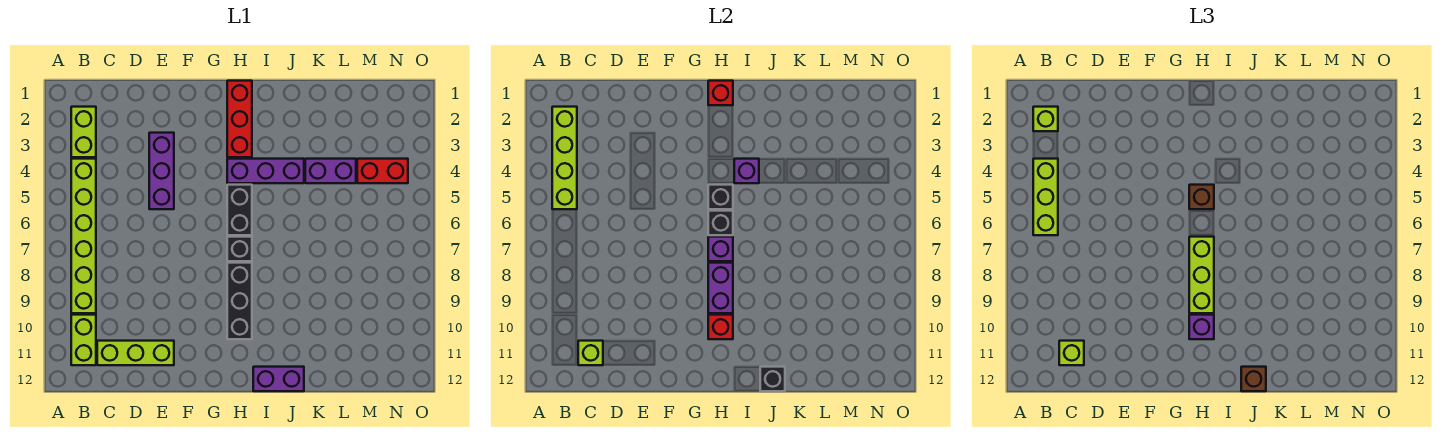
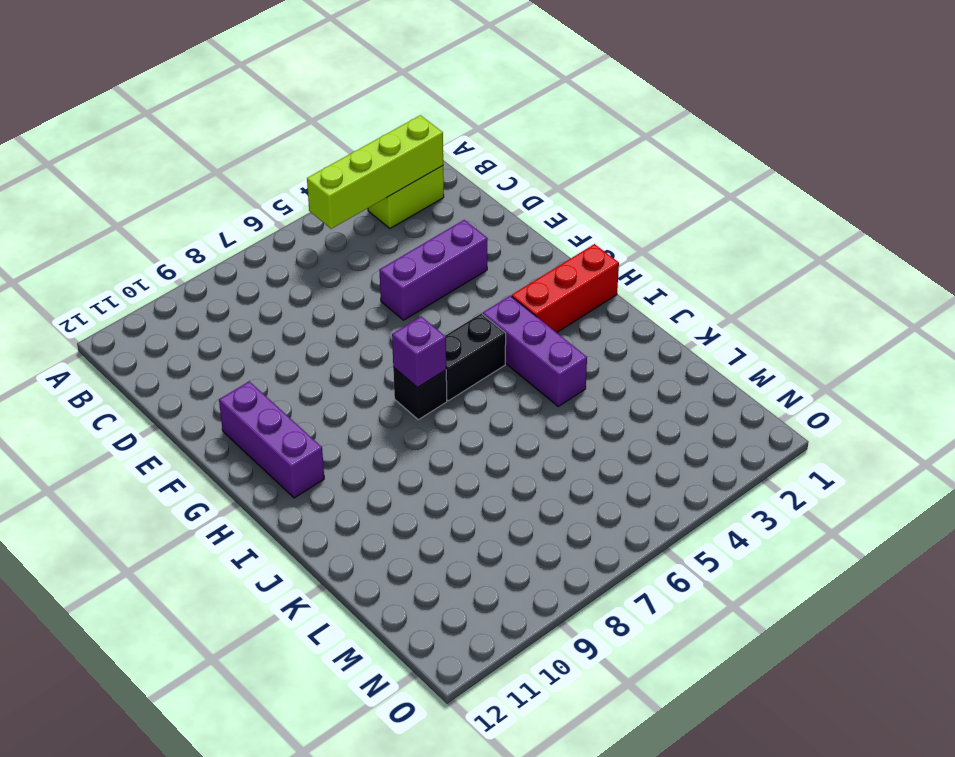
purple 1x3 brick [219,381,324,498] -> none
none -> lime 1x6 brick [71,159,96,313]
none -> lime 1x2 brick [71,315,96,365]
none -> lime 1x3 brick [97,341,174,365]
none -> black 1x3 brick [227,263,252,339]

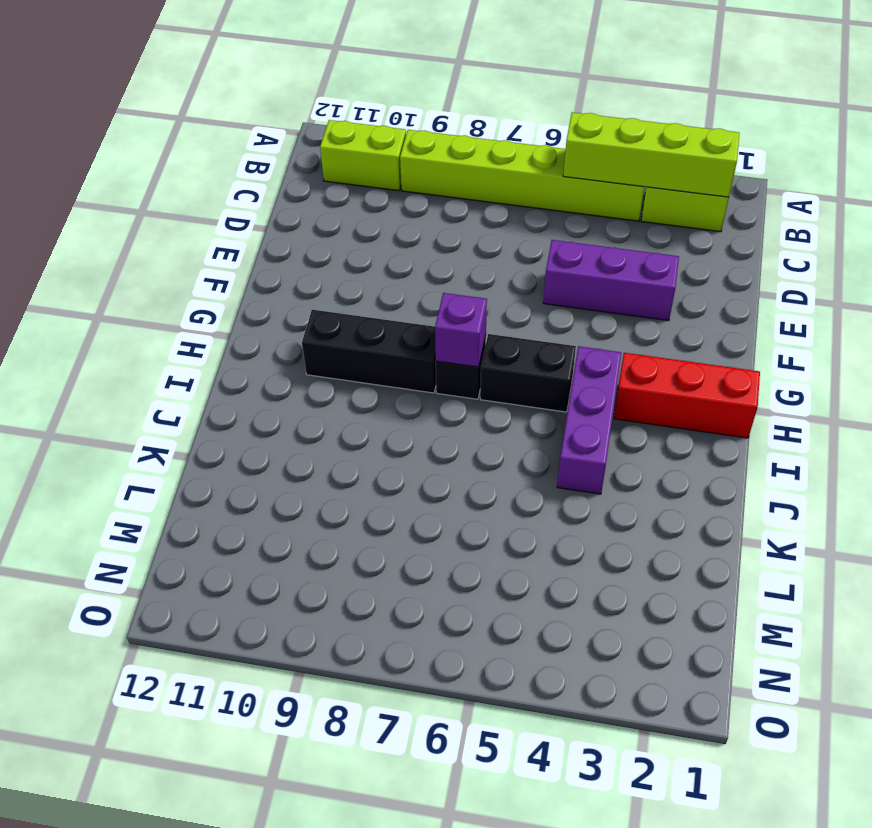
none -> lime 1x3 brick [97,341,174,365]
none -> purple 1x2 brick [253,367,304,391]
none -> purple 1x2 brick [305,159,356,183]
none -> red 1x2 brick [357,159,408,183]

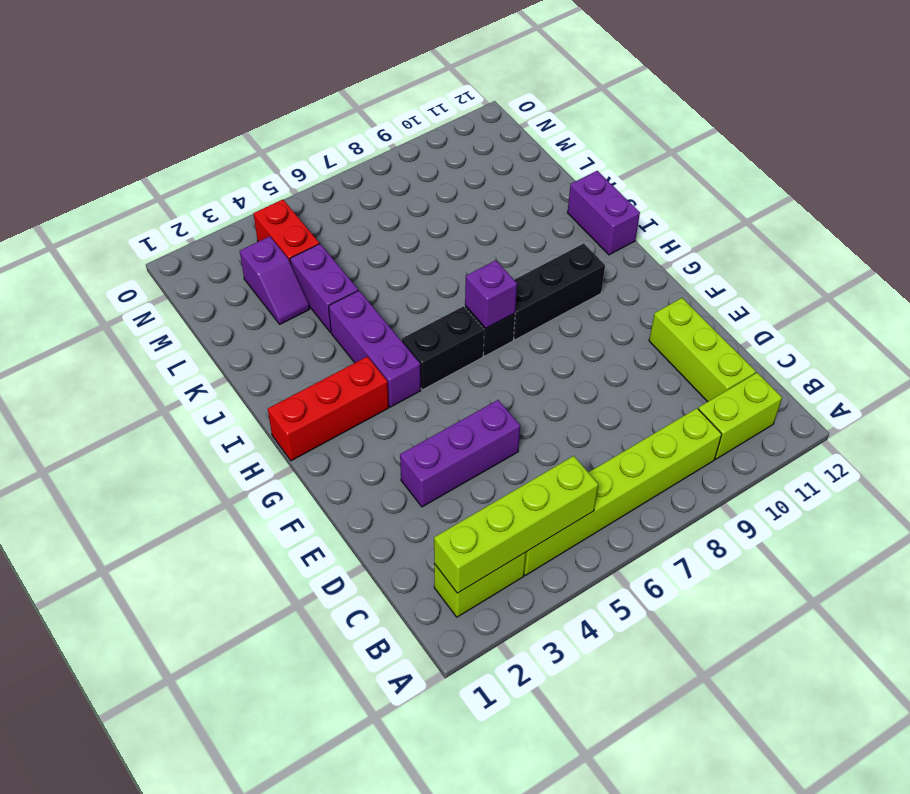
purple 1x2 slope [240,236,310,324] -> none
none -> lime 1x1 brick [578,341,603,365]
none -> red 1x1 brick [708,81,733,105]
none -> black 1x1 brick [708,185,733,209]
none -> black 1x1 brick [708,211,733,235]

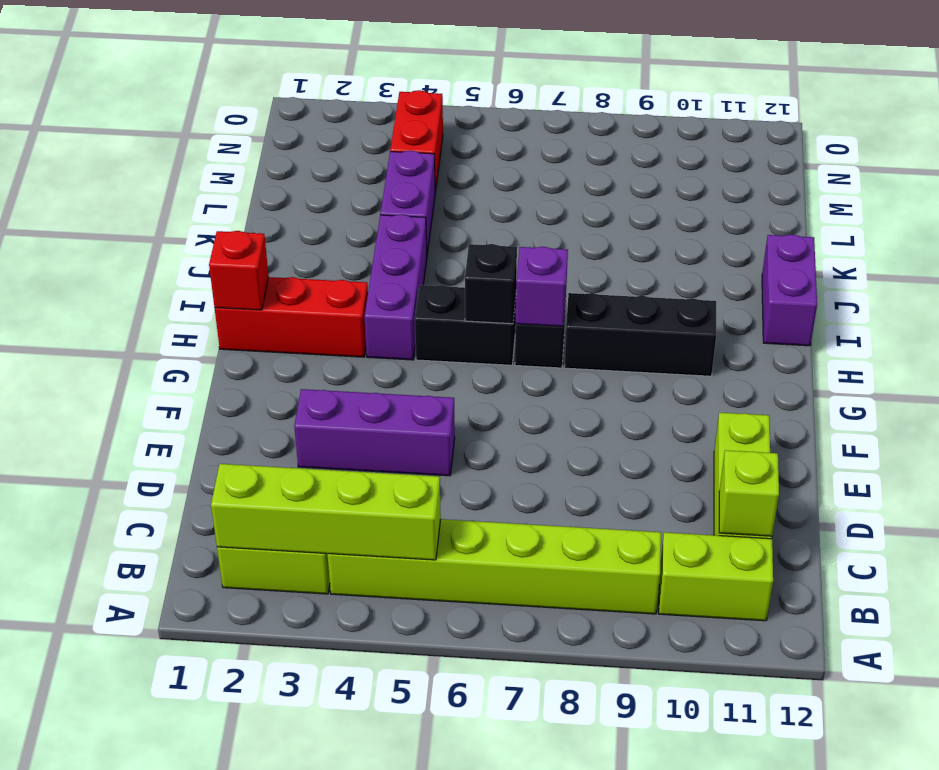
none -> black 1x1 brick [708,185,733,209]
none -> purple 1x2 brick [708,263,733,313]
none -> red 1x1 brick [708,315,733,339]
none -> purple 1x1 brick [734,159,759,183]

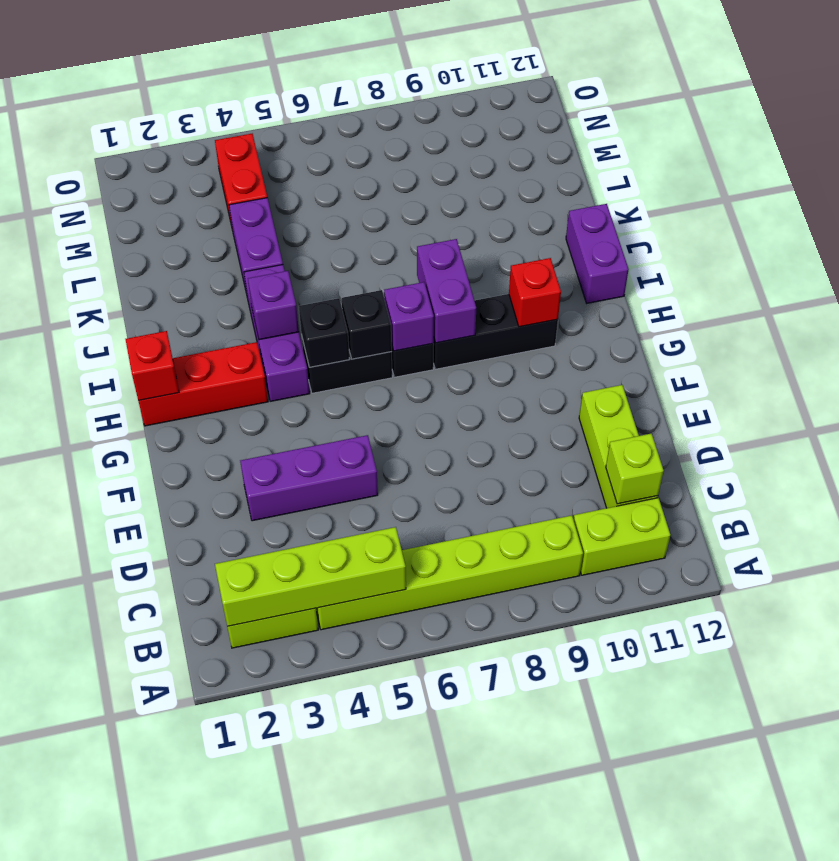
purple 1x2 brick [417,239,476,343] -> purple 1x2 brick turned to [708,263,733,313]
none -> black 1x1 brick [760,367,785,391]
none -> lime 1x1 brick [1033,107,1058,131]
none -> lime 1x3 brick [1033,159,1058,235]
none -> lime 1x1 brick [1059,341,1084,365]

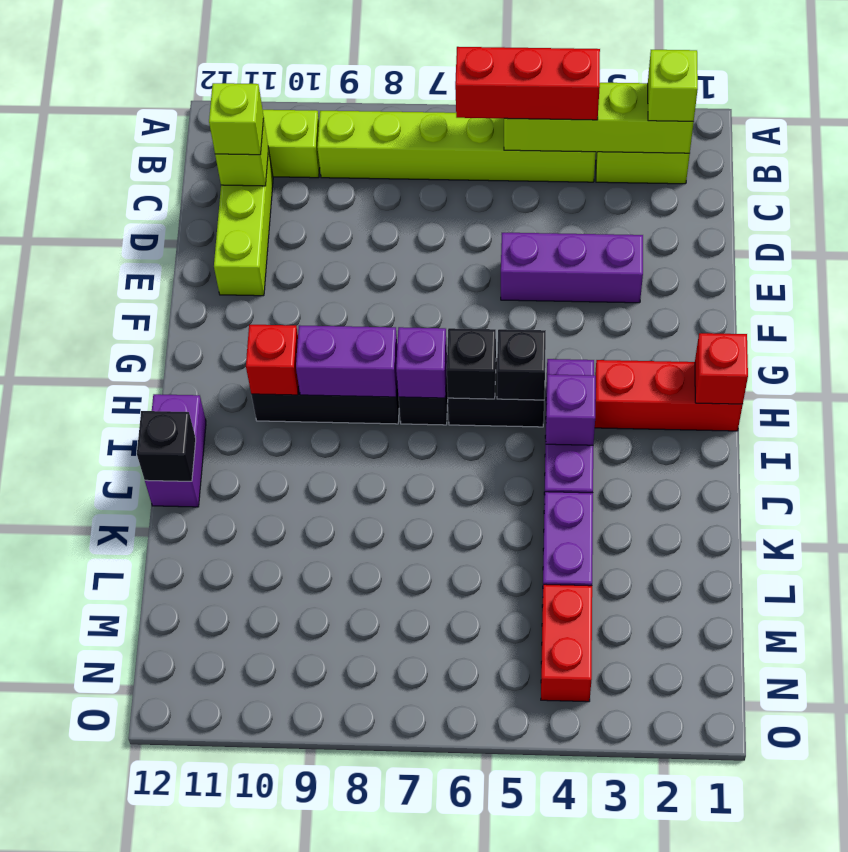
red 1x3 brick [455,47,600,120] -> lime 1x3 brick [1033,159,1058,235]
none -> brown 1x1 brick [1189,185,1214,209]
none -> lime 1x3 brick [1189,237,1214,313]
none -> purple 1x1 brick [1189,315,1214,339]
none -> brown 1x1 brick [1241,367,1266,391]

